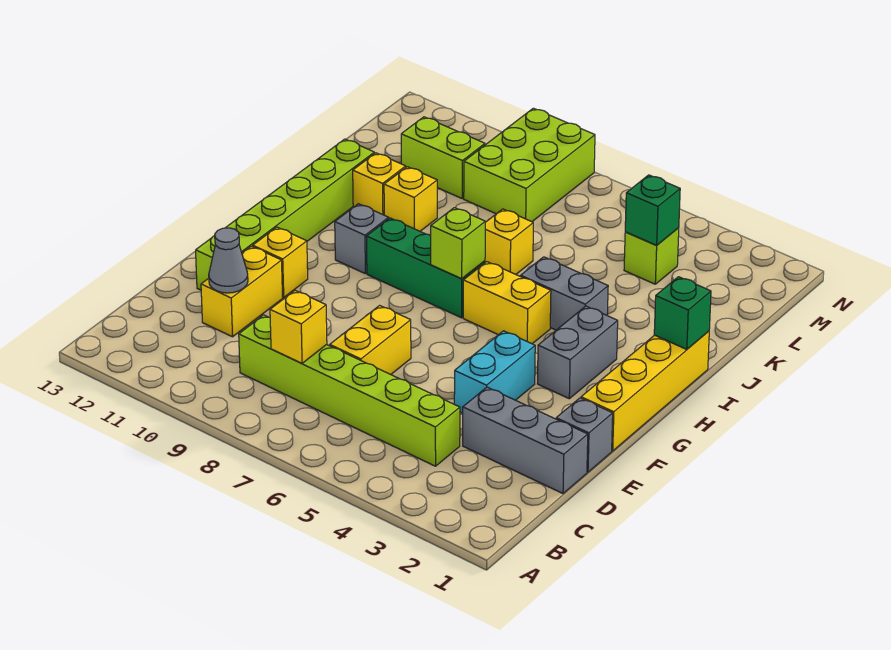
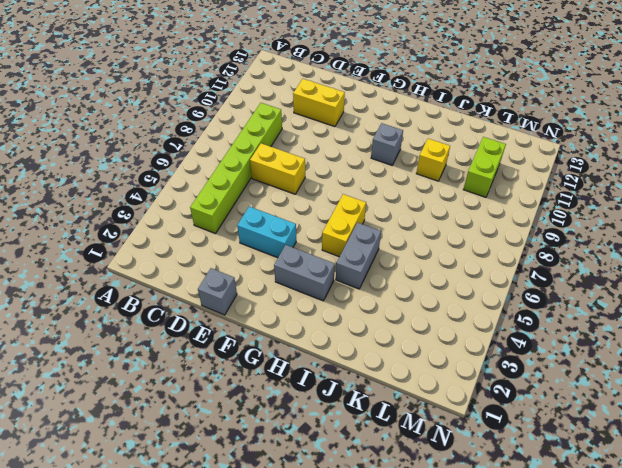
none -> grey 1x3 brick [463,387,588,493]
none -> lime 1x6 brick [196,139,374,290]
none -> yellow 1x4 brick [581,331,709,451]

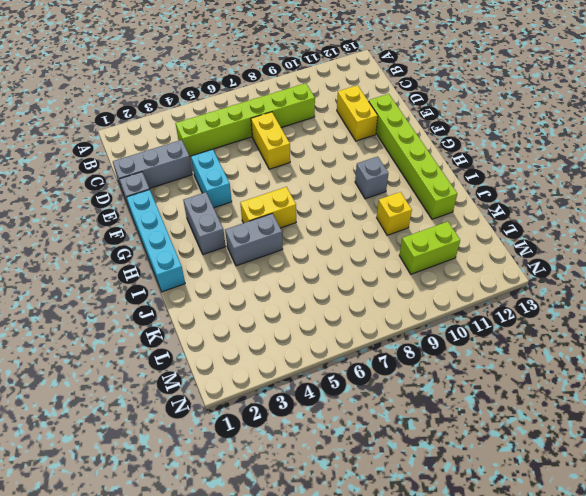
cyan 1x4 brick [127,190,185,292] -> yellow 1x4 brick [581,331,709,451]
none -> yellow 1x1 brick [253,227,308,297]
none -> green 1x3 brick [366,218,485,318]
none -> yellow 1x1 brick [485,209,533,274]

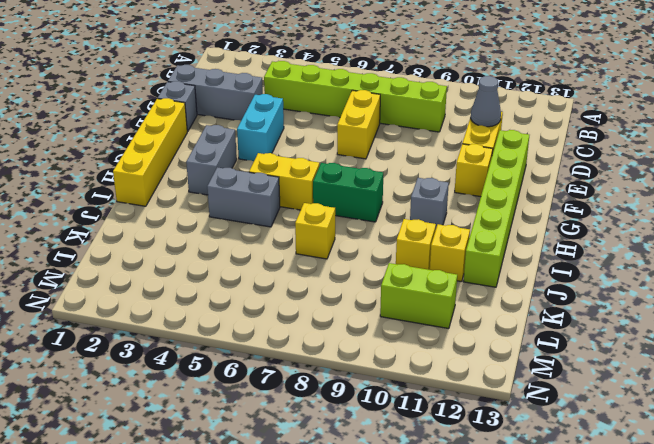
green 1x2 brick [313,163,383,222] -> green 1x3 brick [366,218,485,318]
none -> lime 1x1 brick [624,228,679,284]
none -> lime 2x3 brick [464,108,595,222]
none -> yellow 1x1 brick [270,291,327,363]

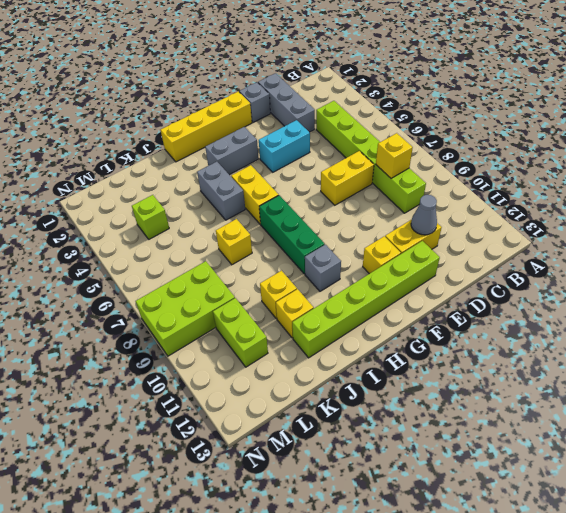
none -> lime 1x1 brick [431,208,485,279]
none -> green 1x1 brick [654,277,711,349]
none -> green 1x1 brick [625,175,680,245]

